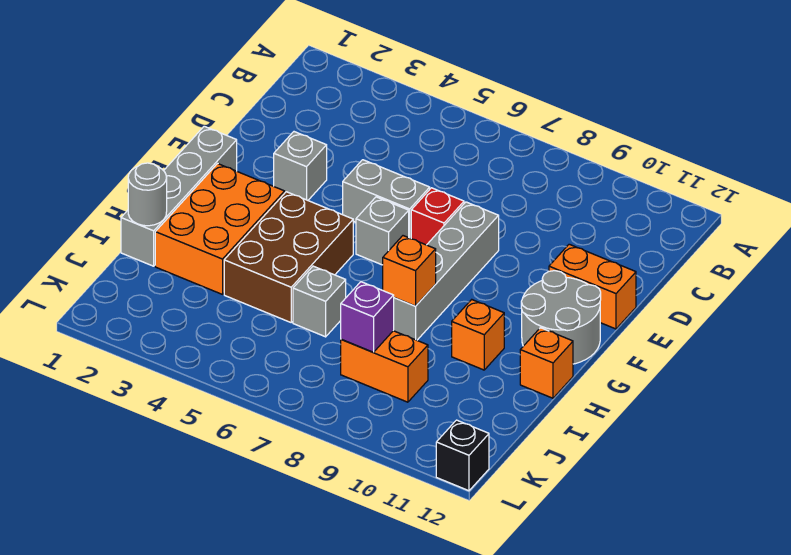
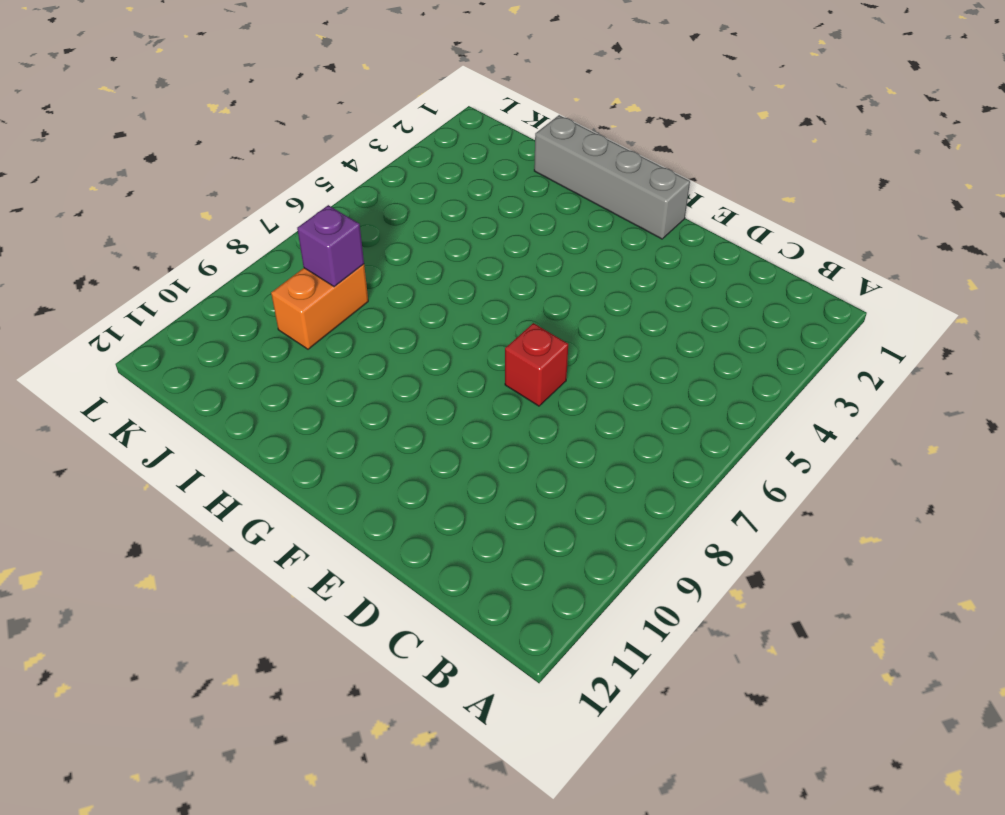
none -> grey 1x1 brick [274,132,327,200]
none -> grey 1x2 brick [343,160,430,239]
none -> grey 1x4 brick [393,202,499,340]

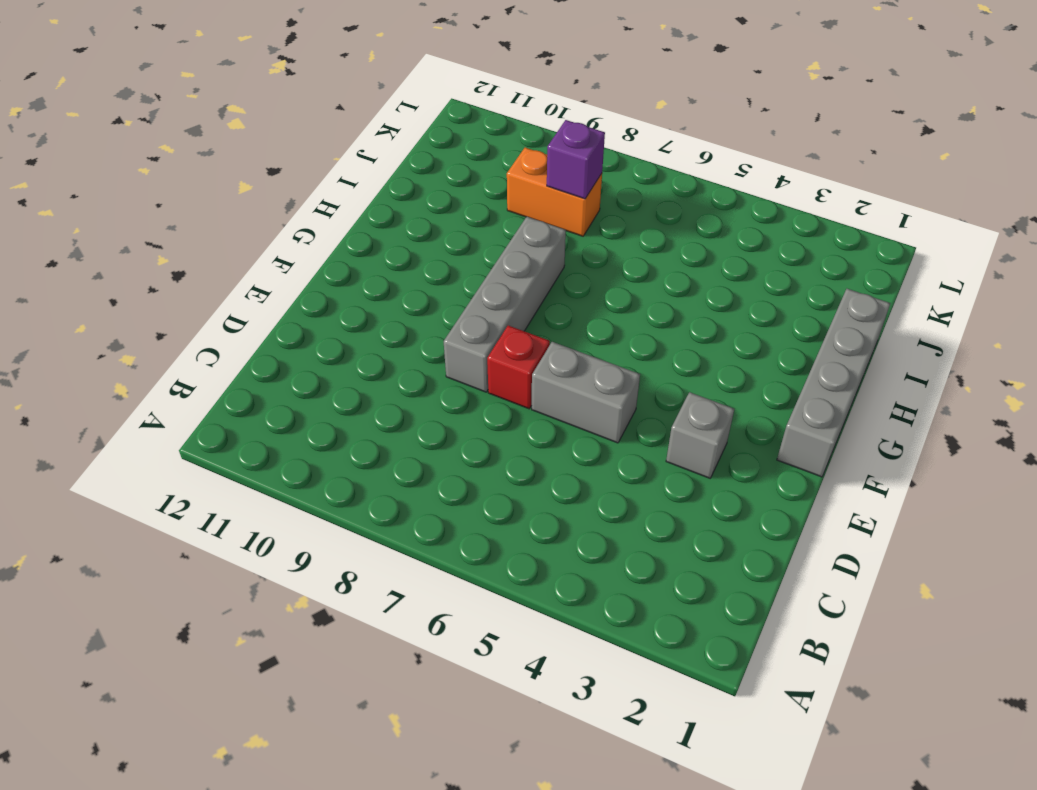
none -> orange 1x2 brick [549,244,636,329]
none -> grey 1x1 brick [356,197,409,265]
none -> grey 2x2 round brick [521,271,601,364]

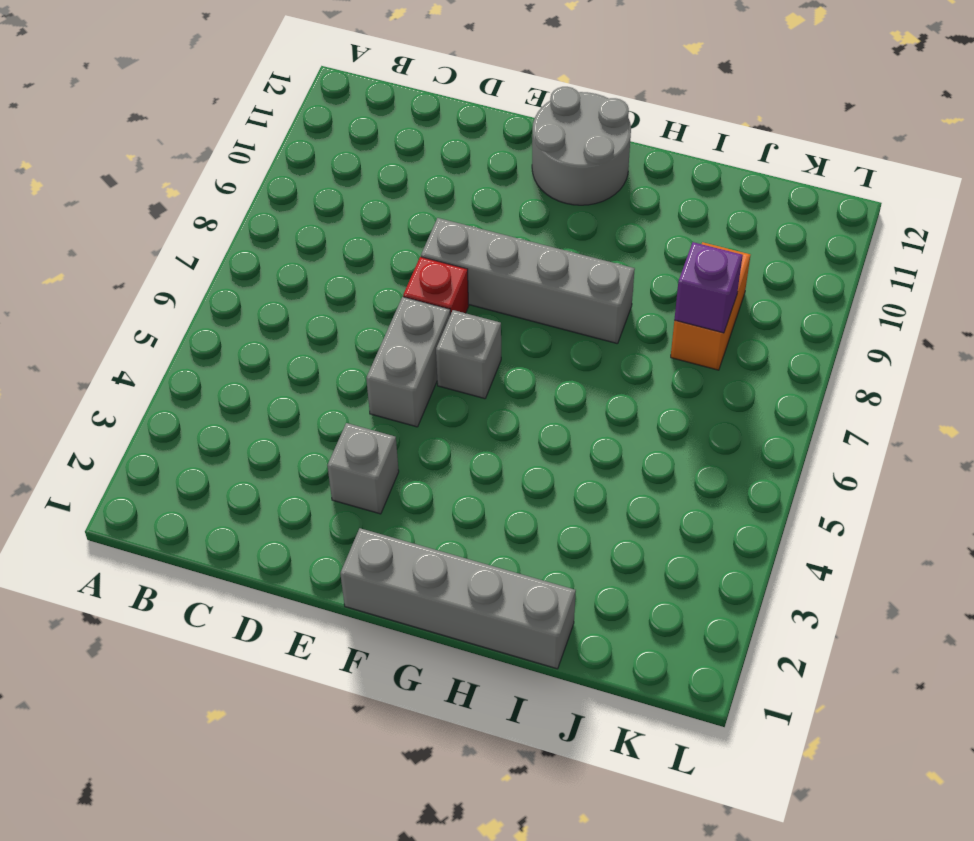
none -> orange 1x2 brick [549,244,636,329]
none -> orange 2x3 brick [155,164,285,294]
none -> brown 2x3 brick [224,192,353,322]

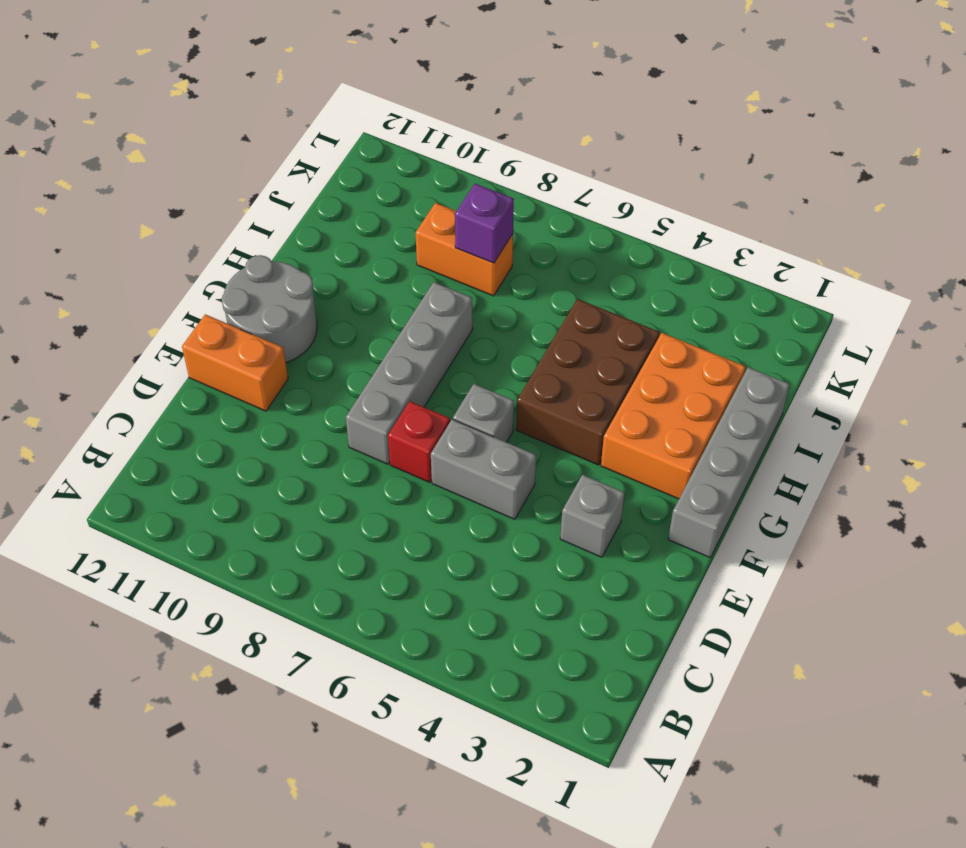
none -> orange 1x1 brick [452,300,504,370]
none -> orange 1x1 brick [520,328,573,398]
none -> grey 1x1 brick [293,266,346,337]

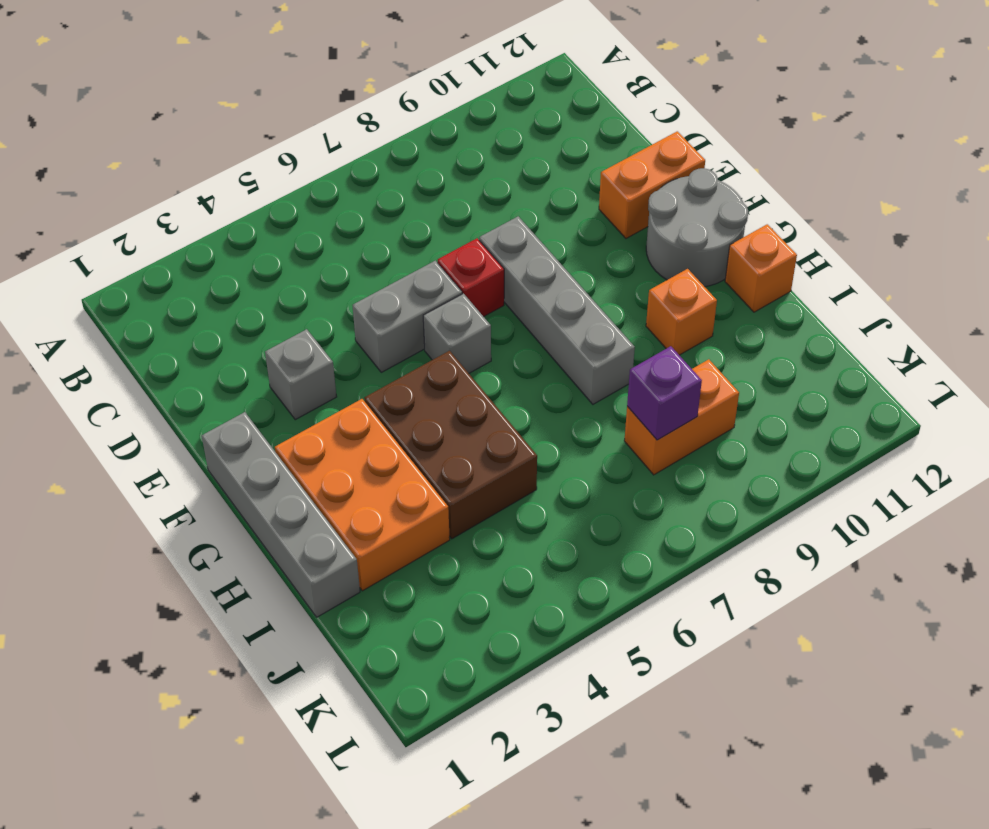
none -> grey 1x1 brick [293,266,346,337]
none -> black 1x1 brick [436,420,489,491]
none -> orange 1x1 brick [383,236,436,306]

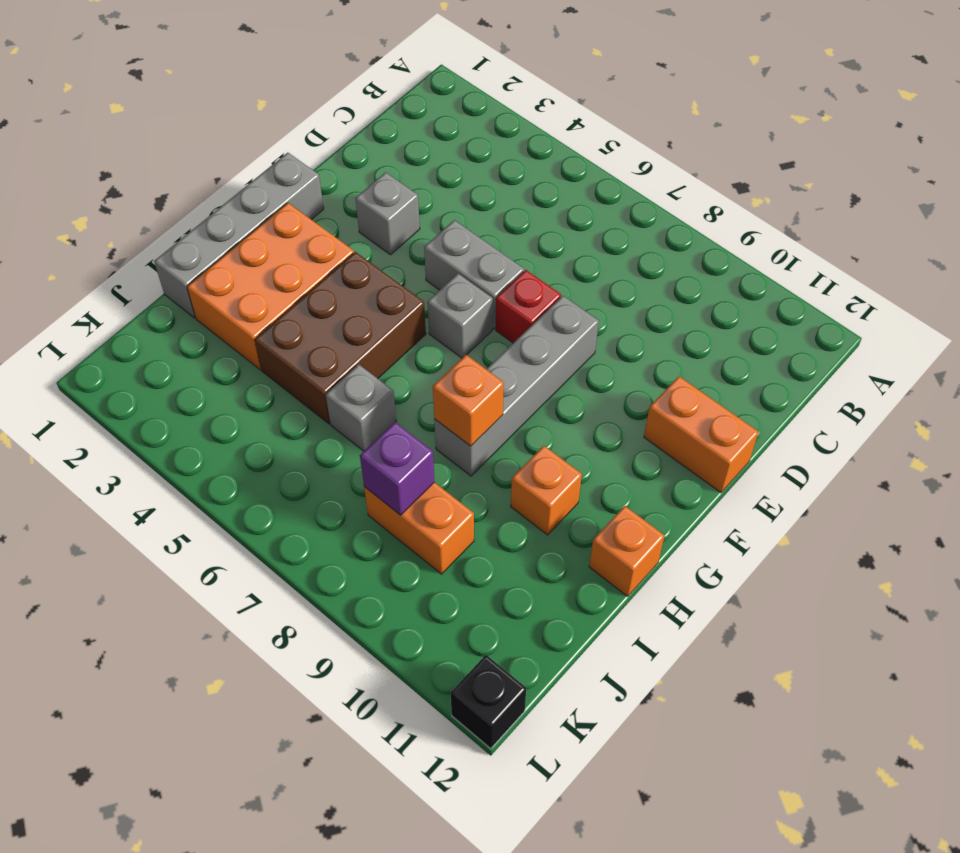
none -> grey 2x2 round brick [521,271,601,364]
none -> grey 1x1 round brick [128,163,167,226]

